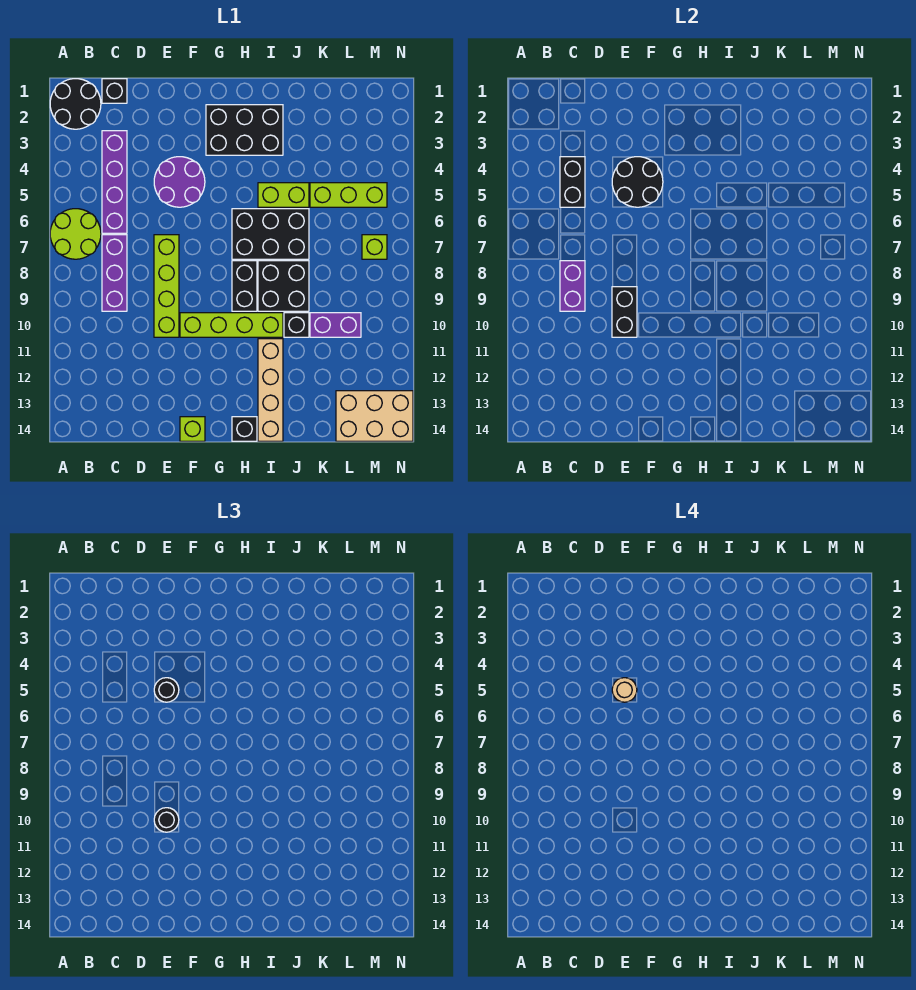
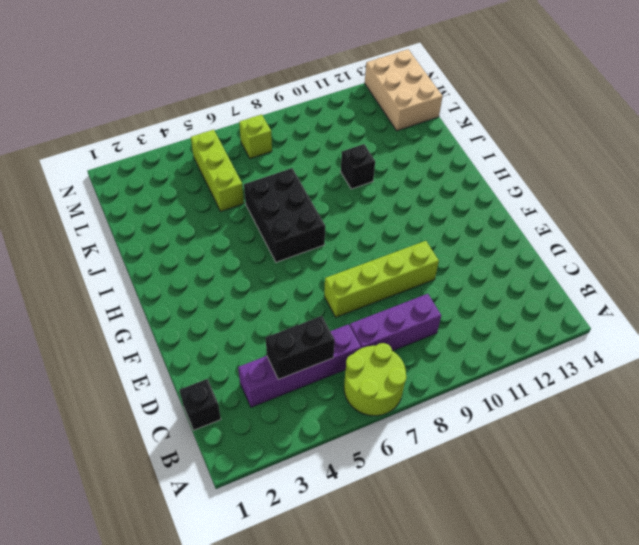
none -> black 2x2 round brick [50,79,101,129]
none -> purple 2x2 round brick [154,157,205,207]
none -> lime 1x4 brick [180,313,283,337]

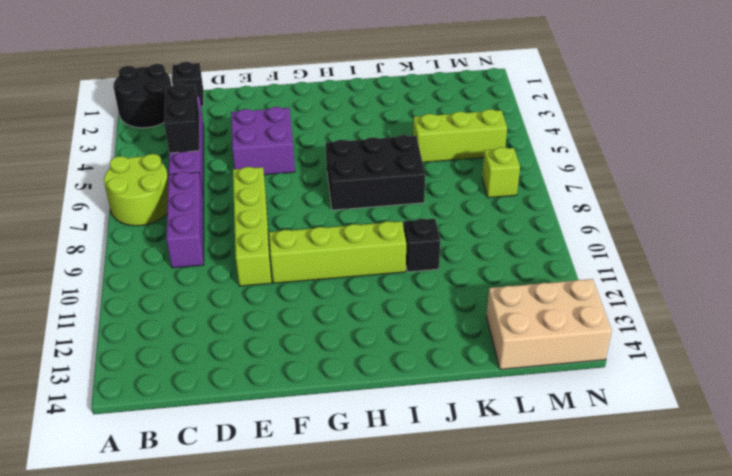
purple 2x2 brick [231,107,295,175] -> purple 2x2 round brick [154,157,205,207]
none -> lime 1x1 brick [180,417,205,441]
none -> black 2x3 brick [206,105,283,155]
none -> black 1x2 brick [232,261,257,311]

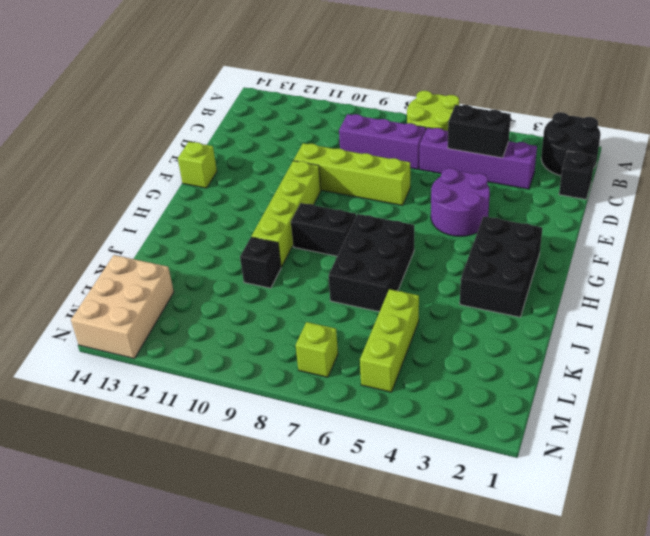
none -> black 1x1 brick [232,417,257,441]
none -> lime 1x2 brick [258,183,309,207]
none -> black 2x2 brick [258,261,309,311]

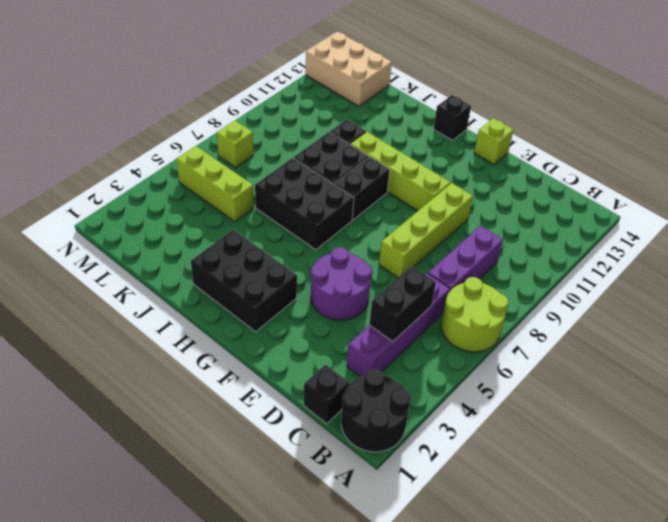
none -> lime 1x2 brick [258,183,309,207]
none -> tan 1x4 brick [258,339,283,441]
none -> purple 1x2 brick [310,313,361,337]

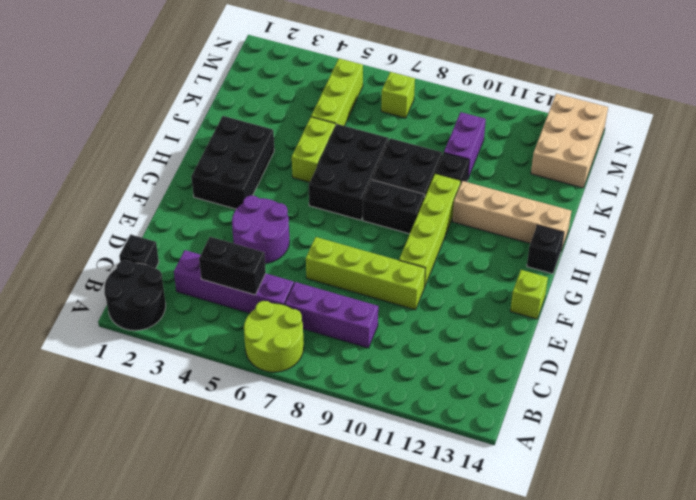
none -> purple 1x2 brick [560,261,585,311]
none -> black 2x2 round brick [612,157,663,207]
none -> black 1x2 brick [612,287,637,337]

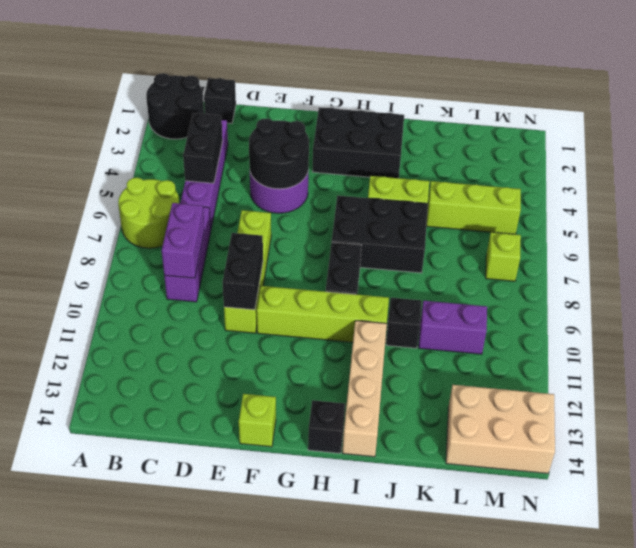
none -> black 2x2 brick [258,261,309,311]
none -> black 1x1 round brick [154,678,179,702]
none -> black 1x1 round brick [154,808,179,832]

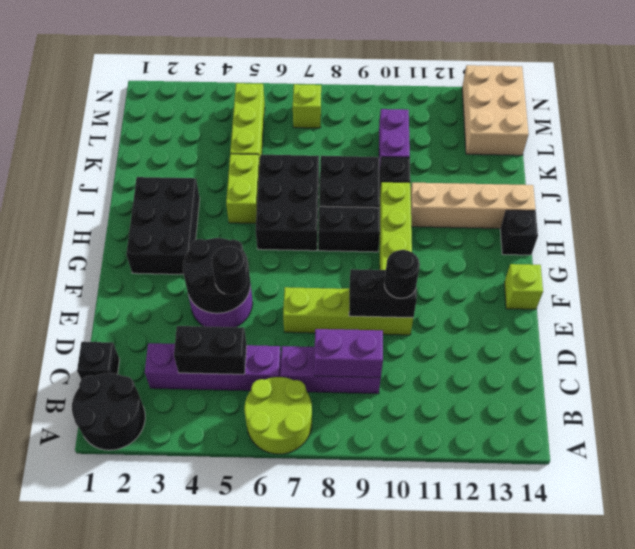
none -> tan 1x1 round brick [612,678,637,702]

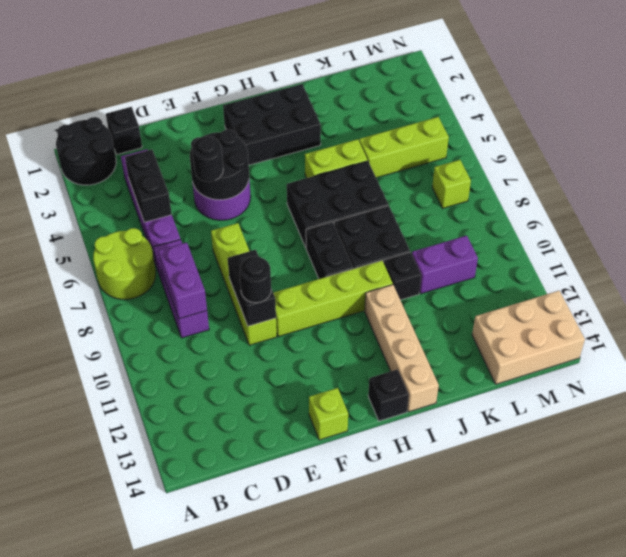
none -> tan 1x1 round brick [612,678,637,702]

